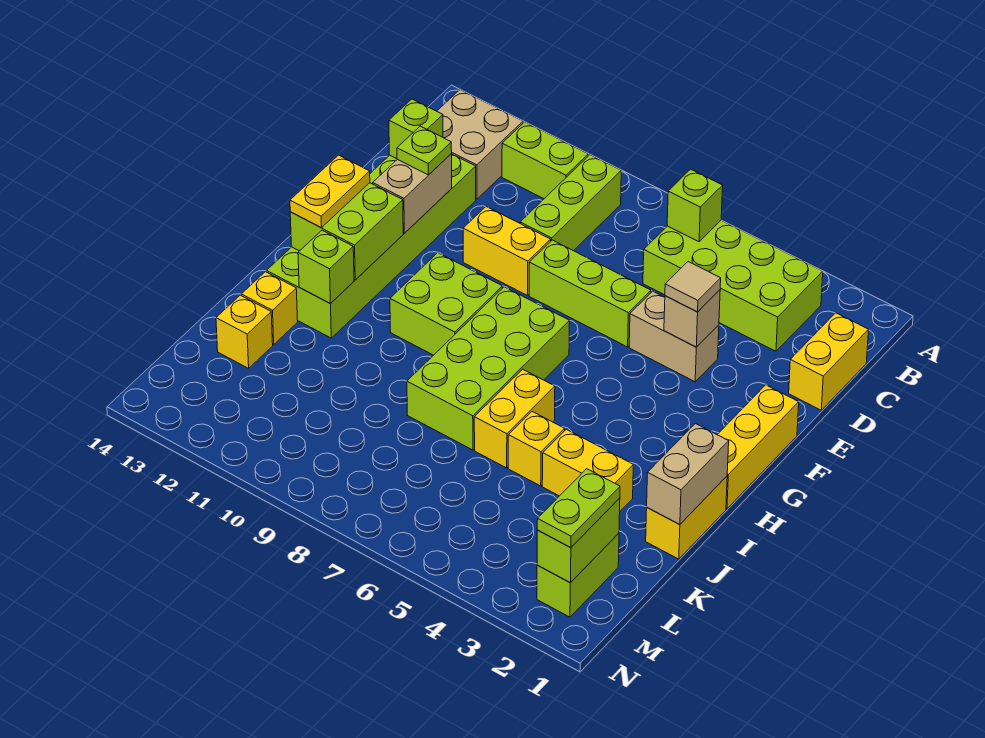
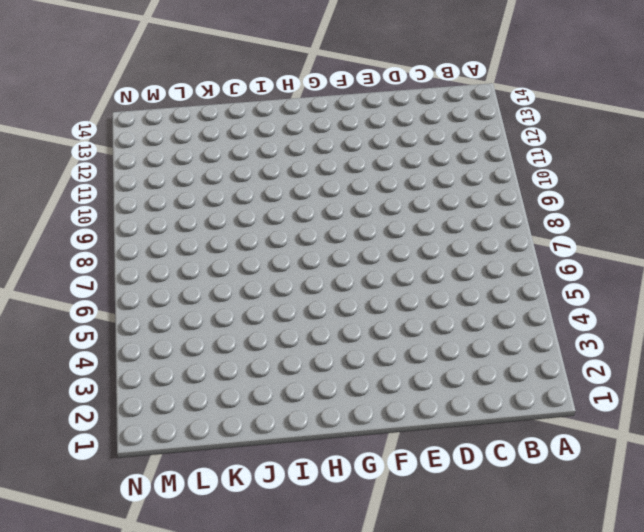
none -> lime 2x4 brick [643,220,823,351]
none -> lime 1x3 brick [520,155,621,251]
none -> lime 1x2 brick [502,122,588,199]
none -> tan 2x2 brick [437,90,523,199]

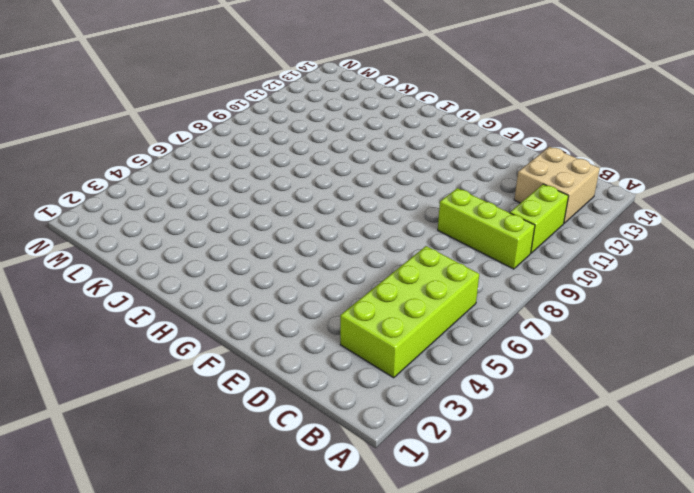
none -> yellow 1x2 brick [789,313,868,410]
none -> lime 2x6 brick [267,154,476,338]
none -> tan 1x2 brick [629,291,719,382]
none -> lime 1x3 brick [529,240,651,347]

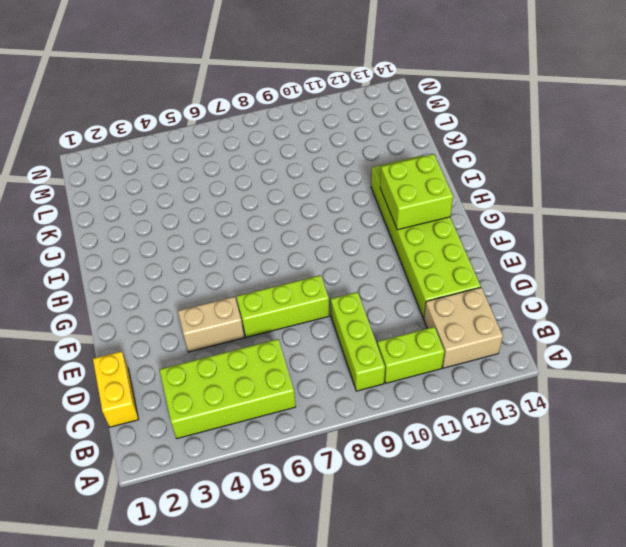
none -> yellow 1x2 brick [463,207,551,295]
none -> yellow 1x3 brick [717,385,799,509]
none -> lime 2x4 brick [407,287,570,450]
none -> lime 2x2 brick [390,253,502,355]

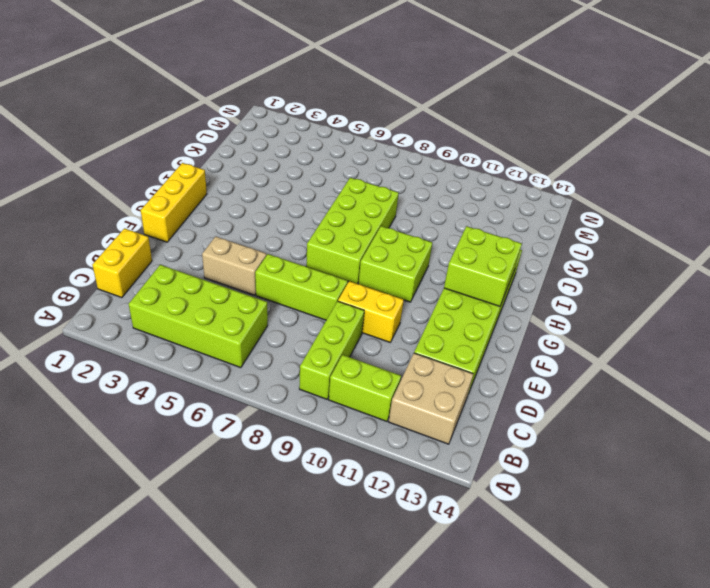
none -> yellow 1x2 brick [646,476,727,559]
none -> yellow 1x2 brick [474,369,555,468]
none -> yellow 1x2 brick [542,429,633,511]
none -> yellow 1x1 brick [508,412,565,486]

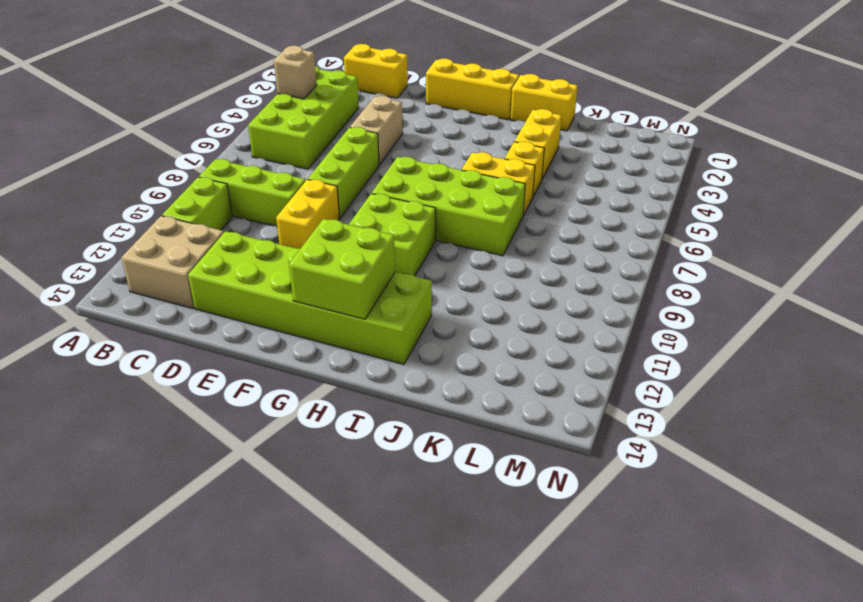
tan 1x1 brick [274,46,317,99] -> tan 1x1 brick moved to [664,290,720,347]
none -> yellow 1x1 brick [241,272,298,344]
none -> yellow 1x1 brick [216,295,273,368]
none -> lime 1x2 brick [537,533,619,617]
none -> lime 1x1 brick [667,169,723,242]

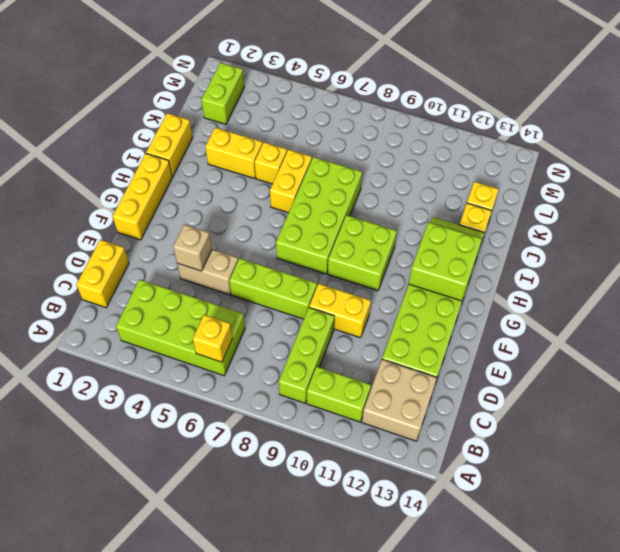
yellow 1x1 brick [193,315,232,362] -> lime 1x1 brick [667,169,723,242]
none -> lime 1x1 brick [389,99,443,159]
none -> tan 1x2 brick [373,154,452,233]
none -> tan 1x2 brick [647,424,729,525]
none -> lime 1x1 brick [298,230,354,304]

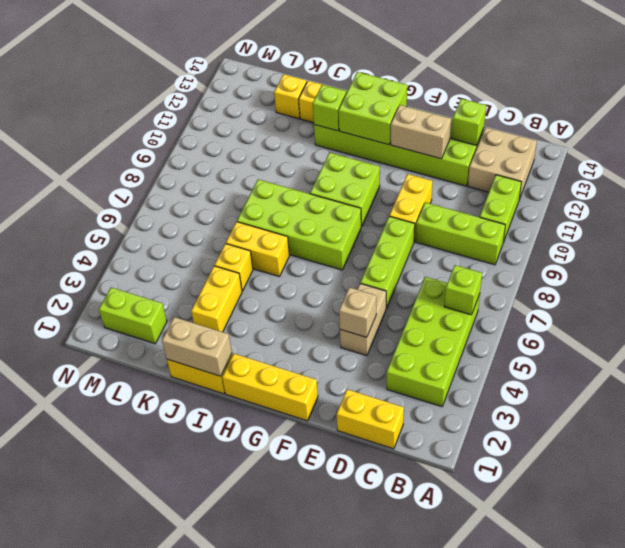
none -> lime 1x2 brick [537,498,620,583]
none -> tan 1x1 tile [665,262,721,312]
none -> lime 1x1 plate [397,126,452,175]
none -> yellow 1x2 plate [290,155,370,228]

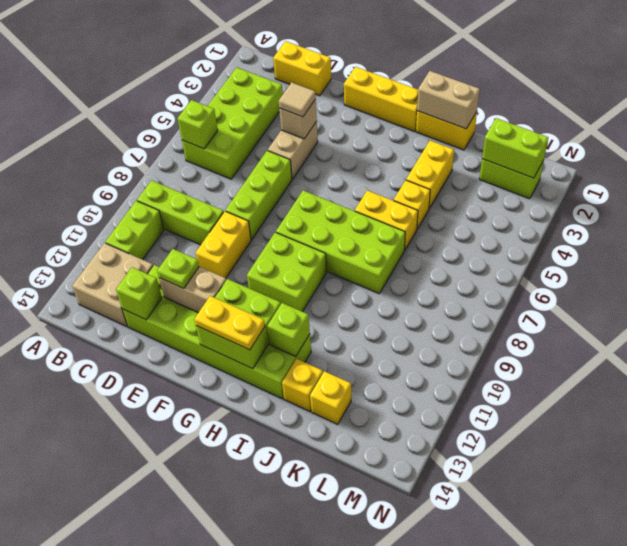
none -> lime 1x2 plate [537,469,620,547]

